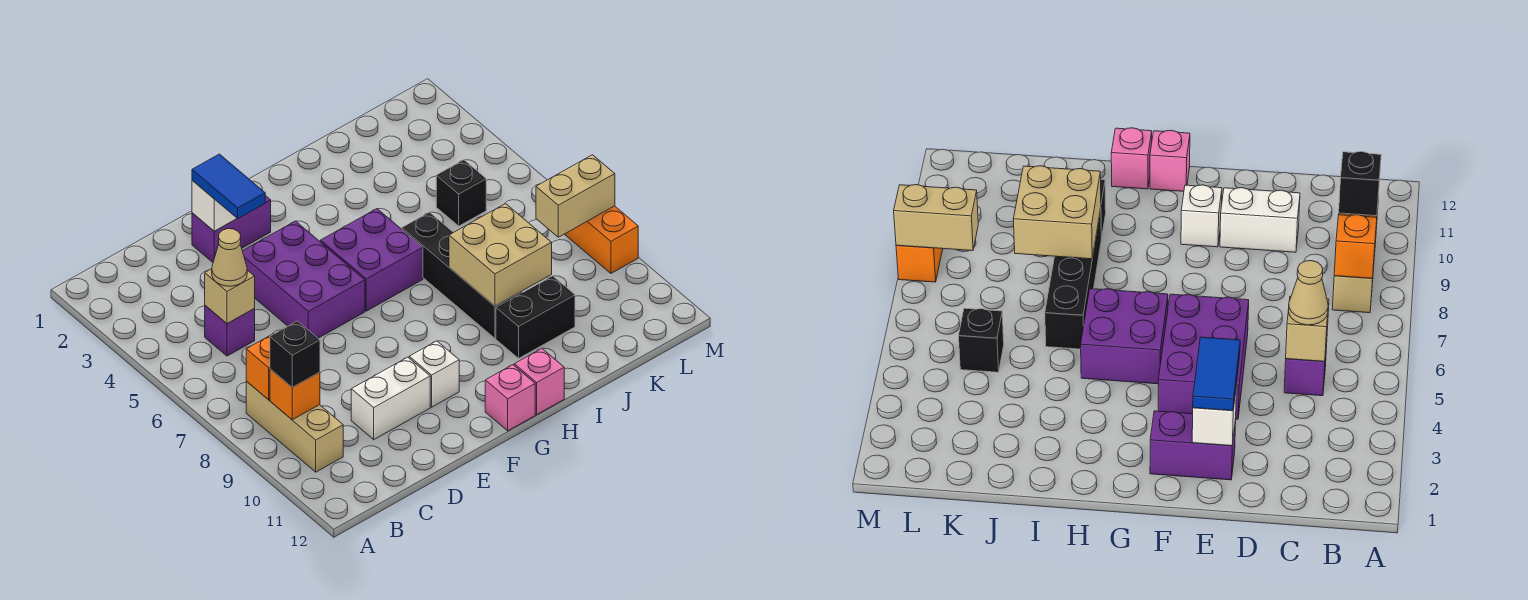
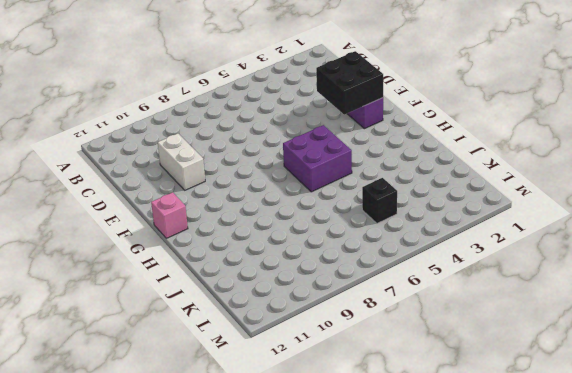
black 2x2 brick [316,51,383,115] -> white 1x1 brick [192,181,237,231]
none -> tan 1x3 brick [246,381,343,472]
none -> purple 1x1 brick [205,306,255,356]
none -> purple 2x3 brick [243,221,365,338]

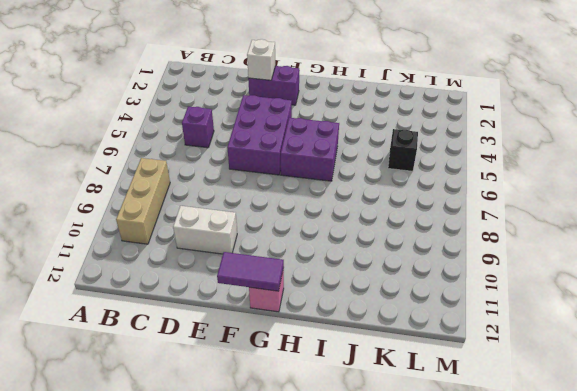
purple 1x2 tile [217,252,284,291] -> none
none -> white 1x1 brick [409,341,459,407]
none -> pink 1x1 brick [514,348,564,414]
none -> black 1x4 brick [402,212,523,338]

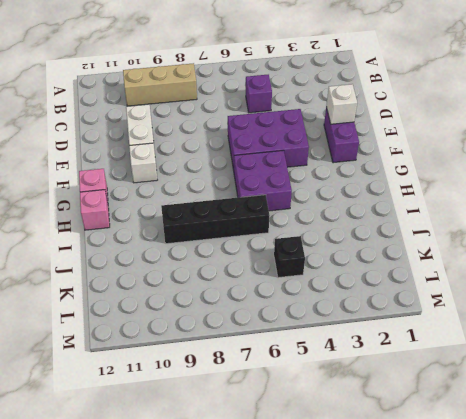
none -> black 1x2 brick [496,276,575,358]
none -> orange 1x2 brick [565,206,638,273]
none -> orange 1x1 brick [246,334,273,400]

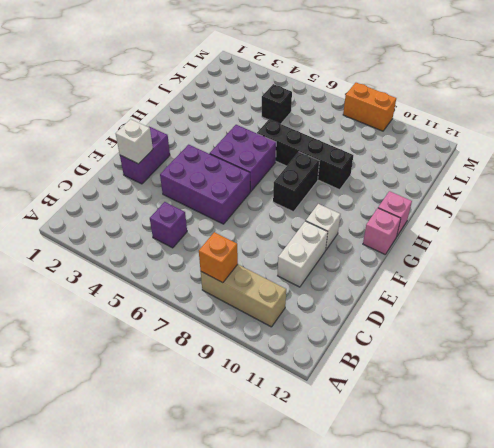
black 1x2 brick [273,152,319,212] -> black 1x2 brick moved to [496,276,575,358]
none -> orange 1x1 brick [270,369,320,420]
none -> tan 1x1 brick [205,269,255,324]
none -> tan 2x2 brick [449,204,552,306]

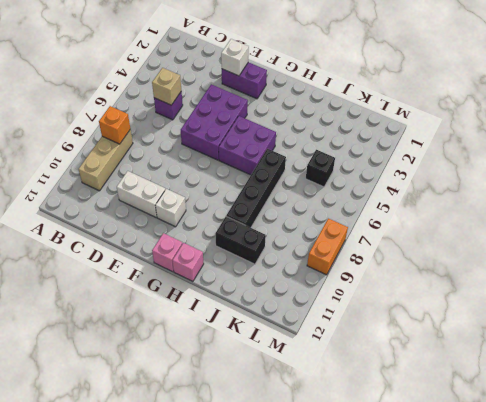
none -> orange 1x1 brick [270,369,320,420]
none -> tan 2x2 brick [449,204,552,306]
none -> tan 1x2 brick [536,155,615,237]

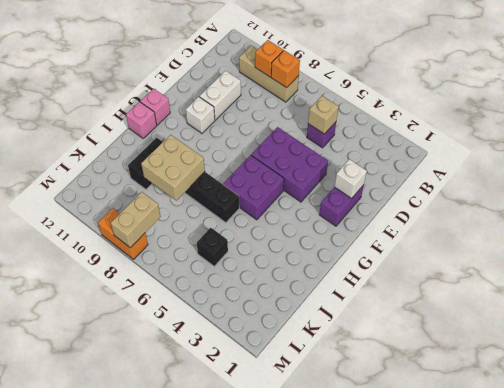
none -> black 1x1 brick [270,321,320,387]
none -> tan 1x1 cone [212,229,247,286]
none -> blue 1x2 tile [192,154,265,219]

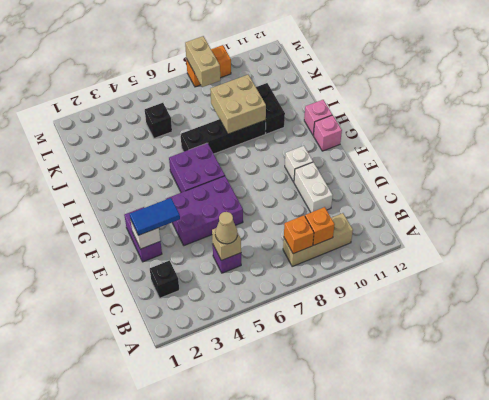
black 1x1 brick [150,261,179,298] -> black 1x1 brick moved to [270,321,320,387]

